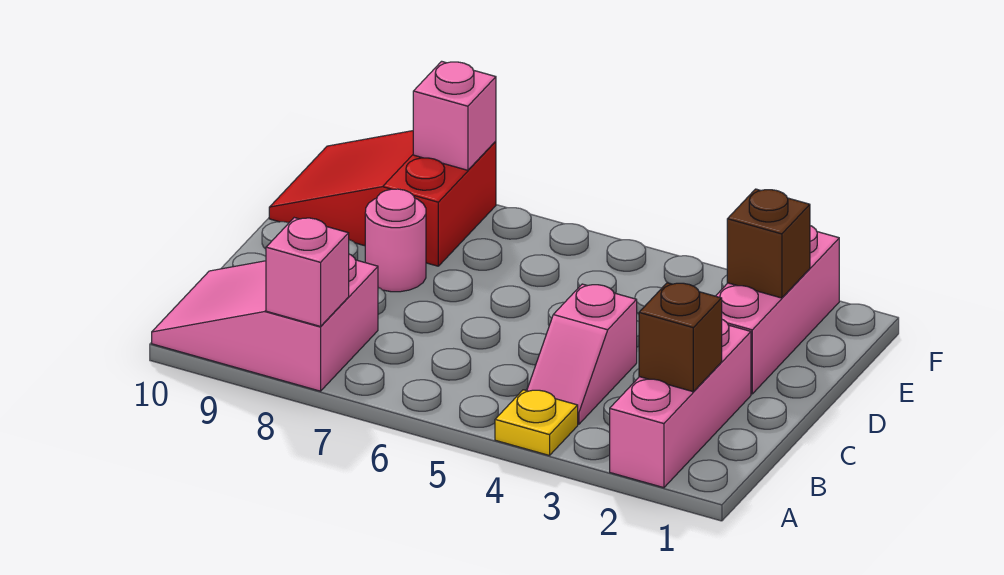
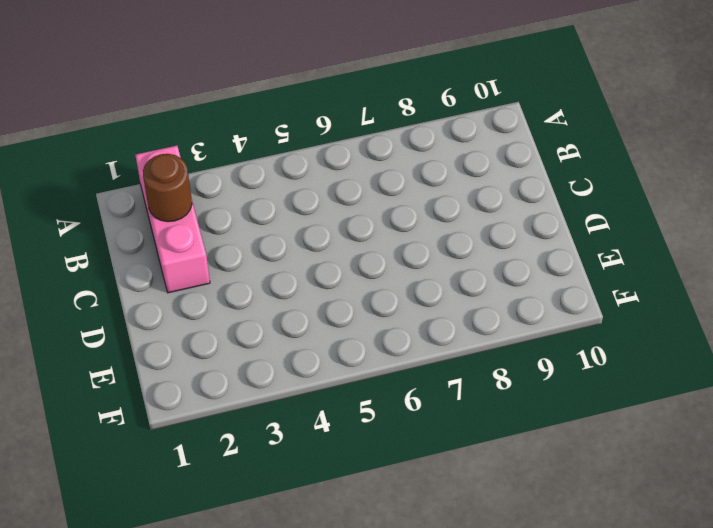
brown 1x1 round brick [143,154,192,222] -> brown 1x1 brick [639,283,722,392]
none -> yellow 1x1 plate [495,390,578,456]
none -> pink 2x3 slope [152,254,378,391]

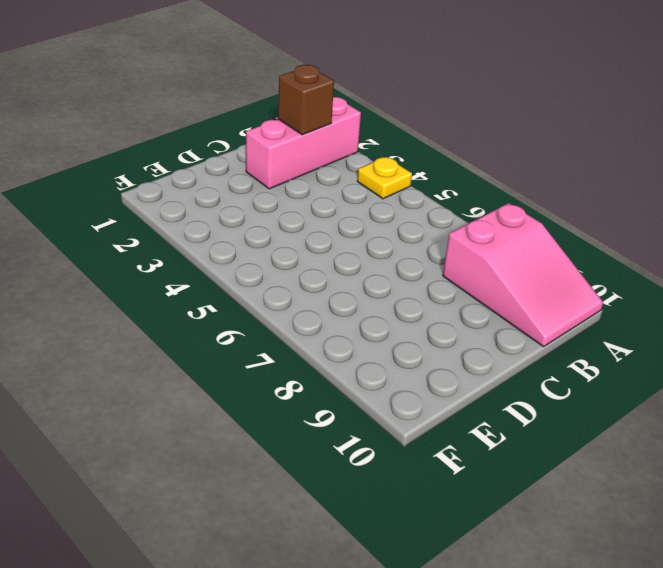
none -> pink 1x2 slope [527,284,637,424]
none -> pink 1x3 brick [716,226,839,394]

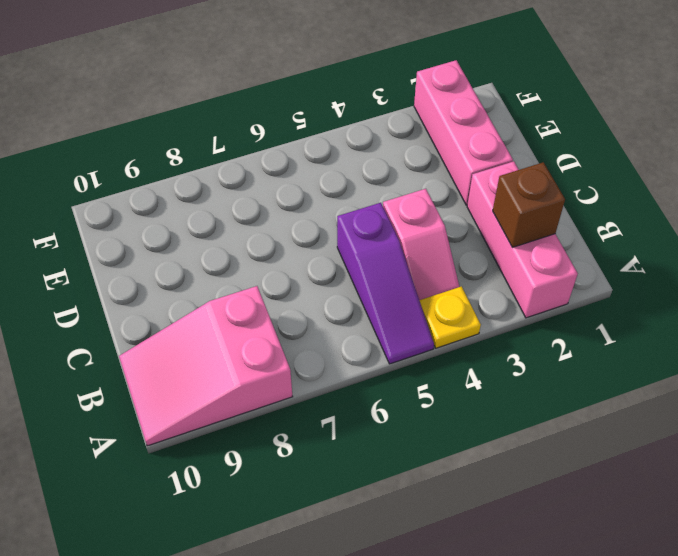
purple 1x3 slope [337,203,434,364] -> none
none -> pink 1x1 round brick [365,189,426,292]
none -> red 2x3 slope [269,131,496,266]

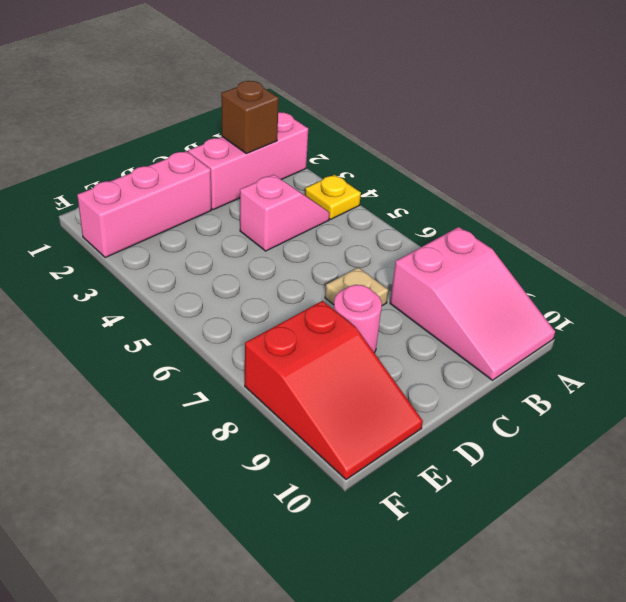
tan 1x1 plate [325,267,388,306] -> none
none -> pink 1x1 brick [266,218,349,326]
none -> brown 1x1 brick [727,189,810,298]

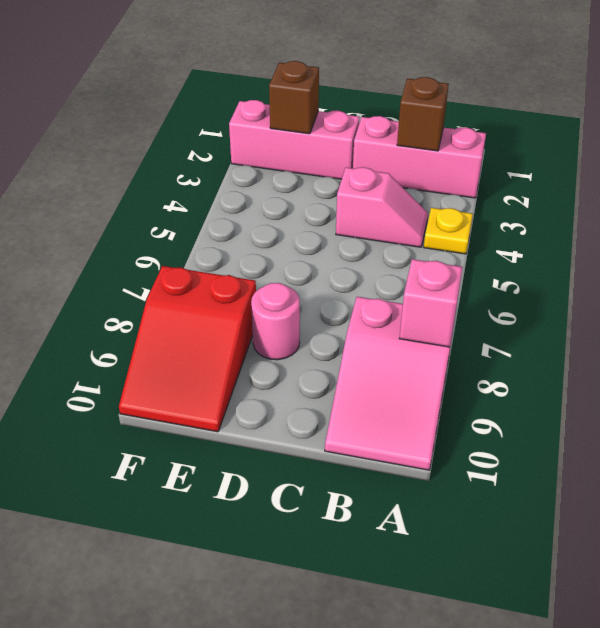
none -> pink 1x1 brick [413,61,496,170]

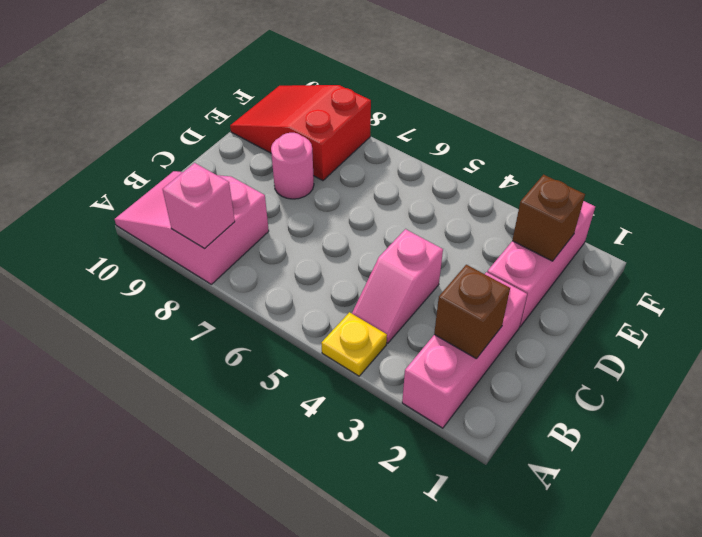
none -> pink 1x1 brick [413,61,496,170]

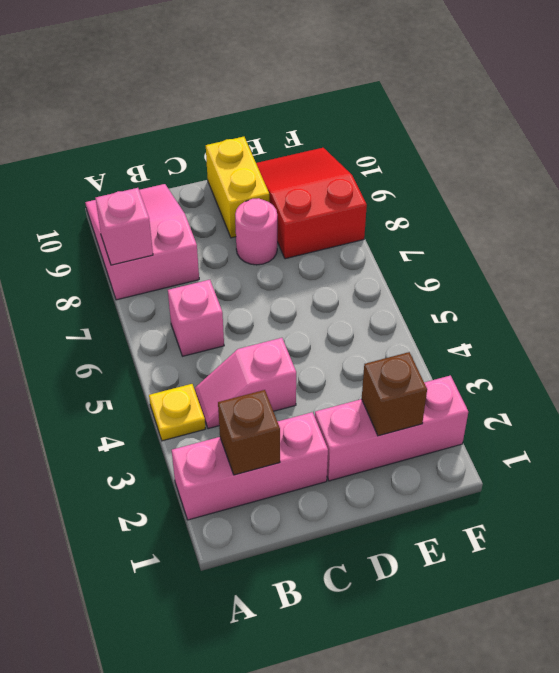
pink 1x1 brick [168,280,224,356] -> pink 1x1 brick moved to [413,61,496,170]
yellow 1x2 brick [206,137,269,238] -> none

